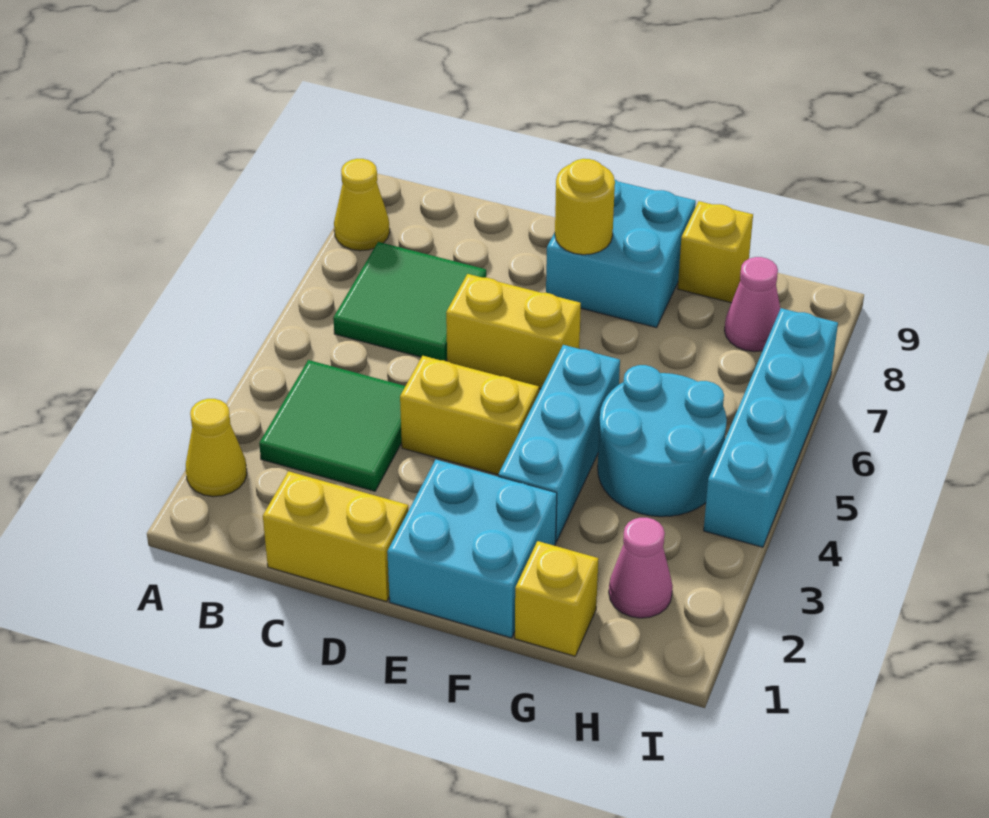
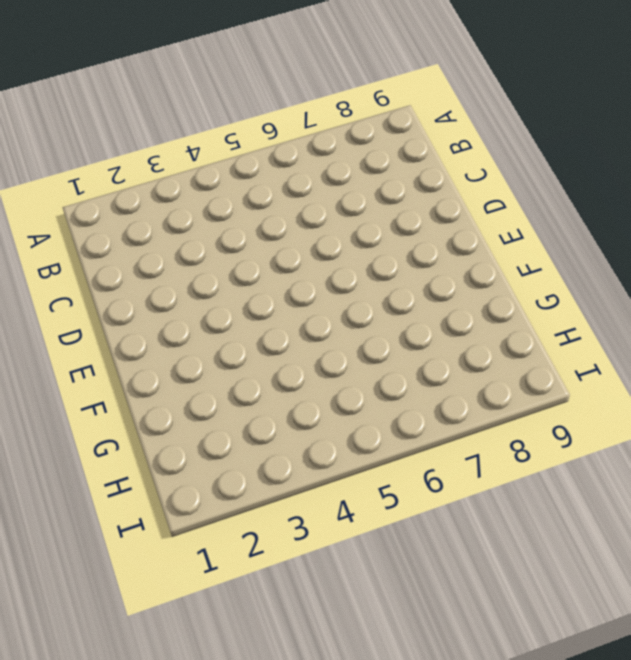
none -> yellow 1x1 cone [186,399,247,497]
none -> yellow 1x1 cone [334,159,390,251]
none -> green 2x2 tile [259,360,405,491]

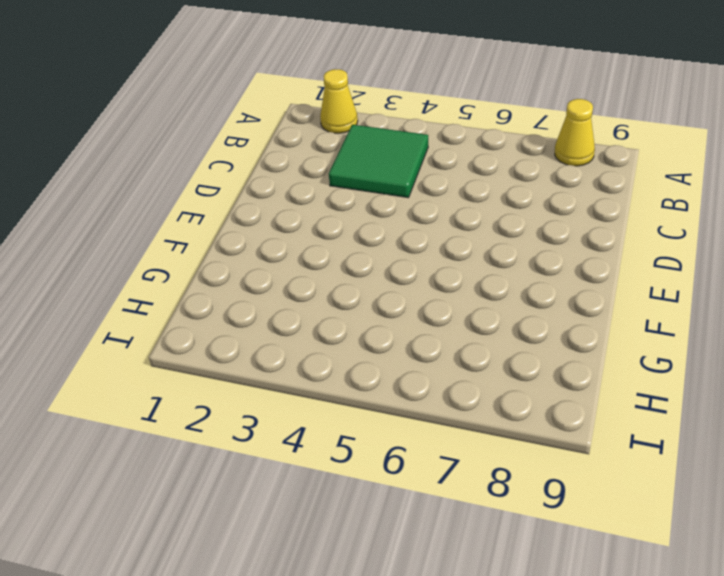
none -> green 2x2 tile [333,242,486,361]
none -> yellow 1x2 brick [263,471,408,602]
none -> yellow 1x2 brick [400,356,539,475]

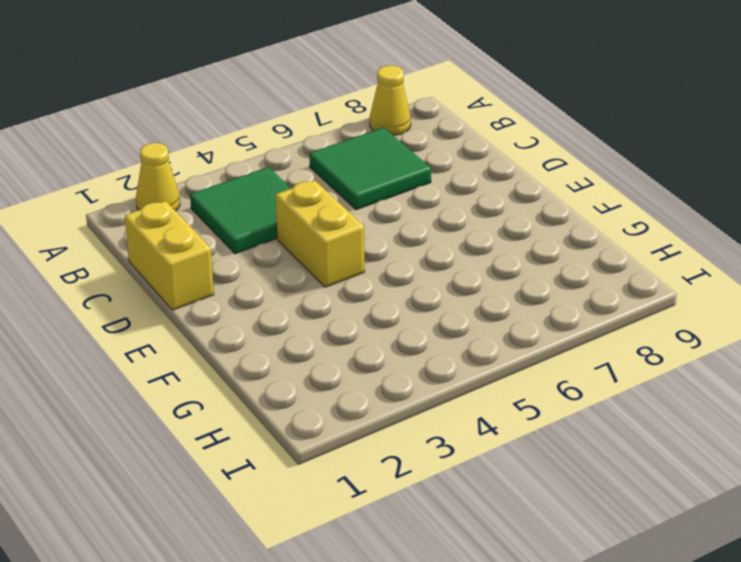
none -> yellow 1x2 brick [446,274,581,389]
none -> cyan 2x2 brick [387,460,557,638]
none -> cyan 2x2 brick [546,180,696,328]

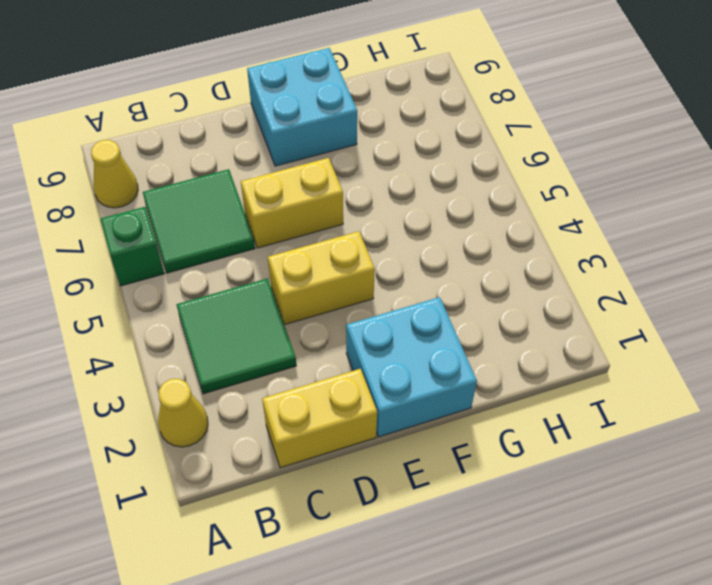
green 1x1 brick [100,207,164,286] -> none
none -> cyan 1x3 brick [498,345,620,542]
none -> yellow 1x1 brick [515,541,598,656]
none -> cyan 2x2 round brick [598,365,727,517]

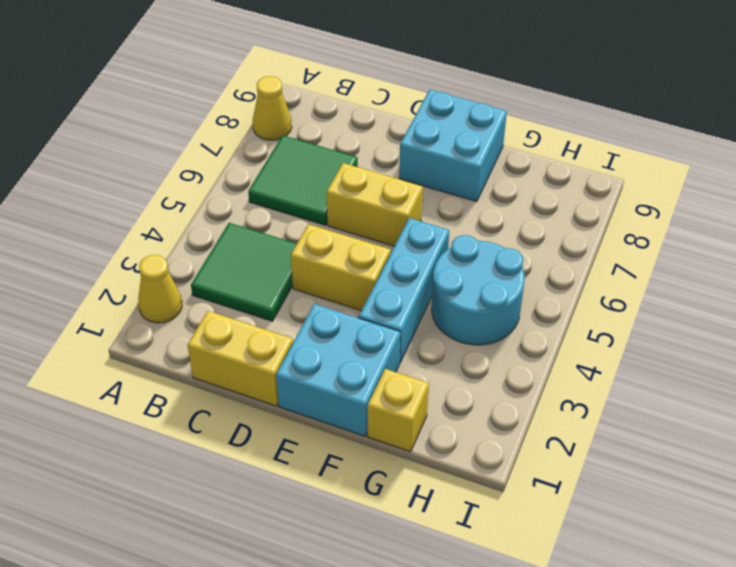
none -> yellow 1x1 brick [678,201,753,303]
none -> pink 1x1 cone [609,518,673,618]
none -> pink 1x1 cone [724,257,780,352]

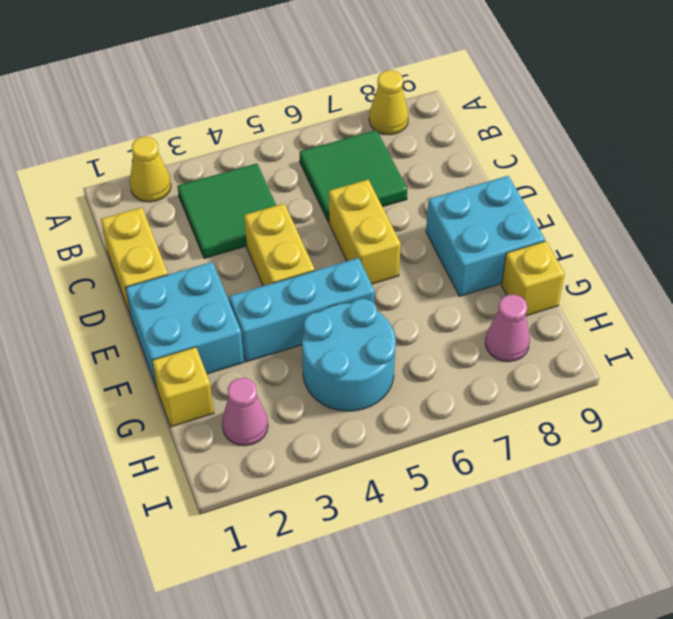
none -> cyan 1x4 brick [704,308,838,547]
none -> yellow 1x1 round brick [555,159,615,255]

